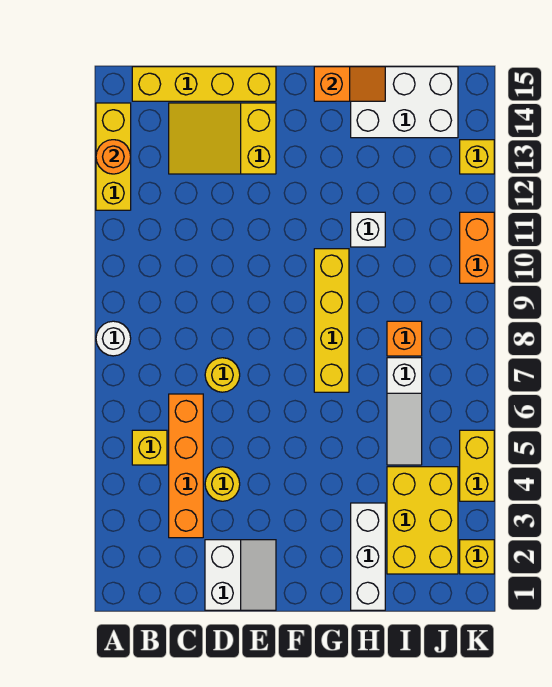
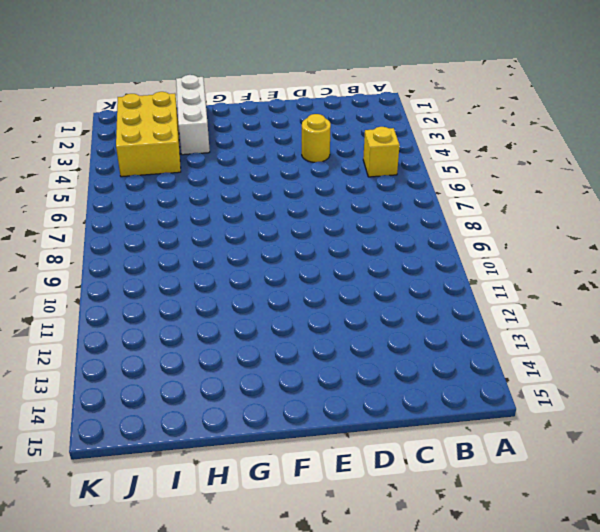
none -> white 1x1 round brick [96,321,131,356]
none -> yellow 1x3 brick [96,103,131,210]
none -> yellow 1x4 brick [132,67,276,101]

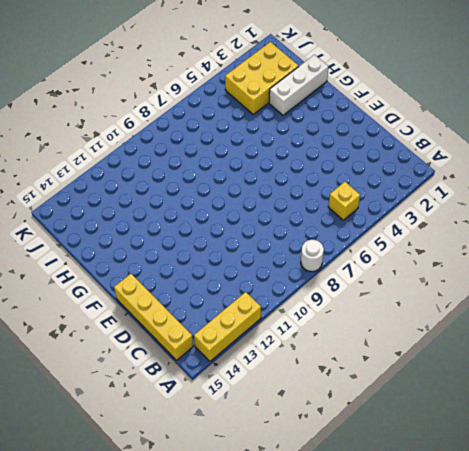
none -> orange 1x4 brick [169,394,203,538]
none -> yellow 2x3 slope [169,103,276,174]
none -> white 2x2 slope [205,540,276,610]

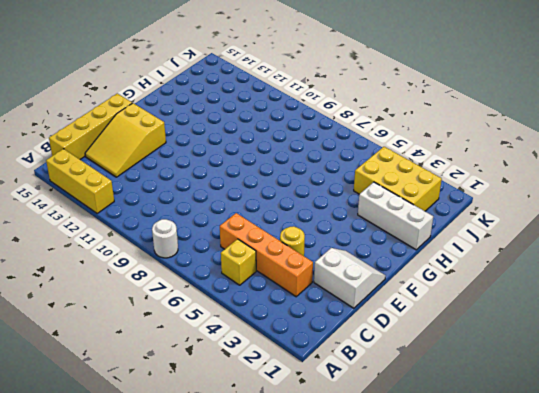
none -> yellow 1x1 round brick [205,358,240,392]
none -> yellow 1x4 brick [314,249,349,392]
none -> white 1x1 brick [351,212,385,247]

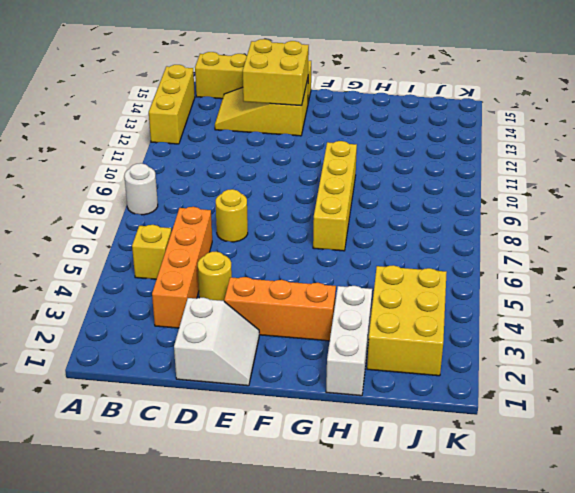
yellow 2x2 brick [243,39,309,106] -> none
orange 1x3 brick [224,277,336,341] -> none
none -> white 1x1 brick [351,212,385,247]
none -> white 2x3 brick [351,67,458,138]
none -> white 1x3 slope [387,358,422,465]

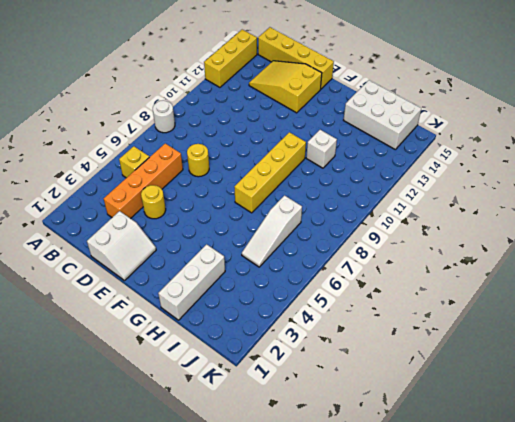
none -> yellow 2x3 brick [387,467,458,574]
none -> orange 1x1 brick [387,321,422,356]
none -> yellow 1x1 brick [460,540,494,574]

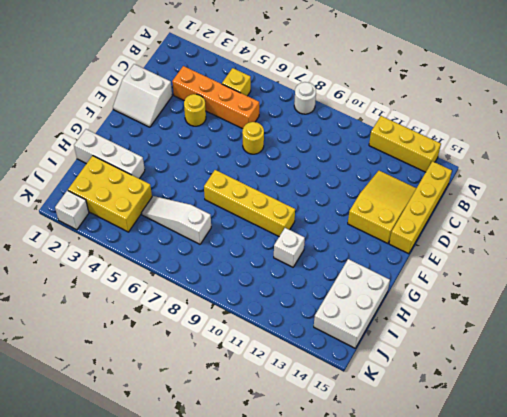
white 1x1 brick [55,190,89,230] -> yellow 1x1 brick [460,540,494,574]
none -> orange 1x1 brick [387,321,422,356]
none -> yellow 1x2 brick [460,430,494,501]
none -> orange 1x2 brick [460,212,494,283]

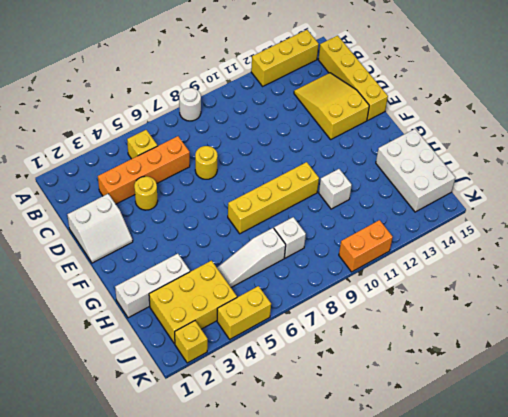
white 1x1 brick [274,217,306,258] -> orange 1x1 brick [387,321,422,356]
none -> yellow 1x1 brick [460,140,494,174]
none -> orange 1x1 round brick [96,140,131,174]
none -> orange 1x2 slope [314,67,385,101]

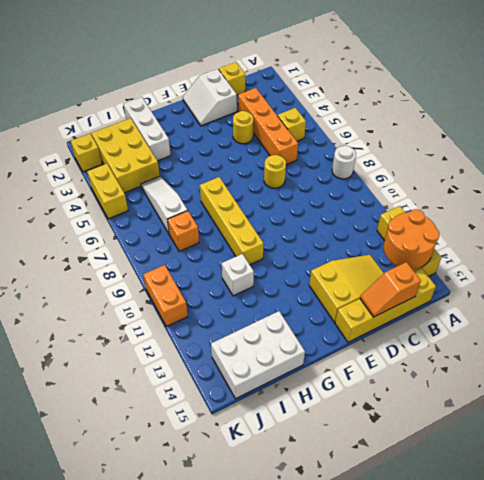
orange 2x2 round brick [384,209,440,269] -> orange 1x1 round brick [96,140,131,174]
yellow 1x1 brick [219,62,245,95] -> yellow 1x1 brick moved to [460,140,494,174]
orange 1x2 slope [360,262,421,317] -> orange 1x2 slope moved to [314,67,385,101]

